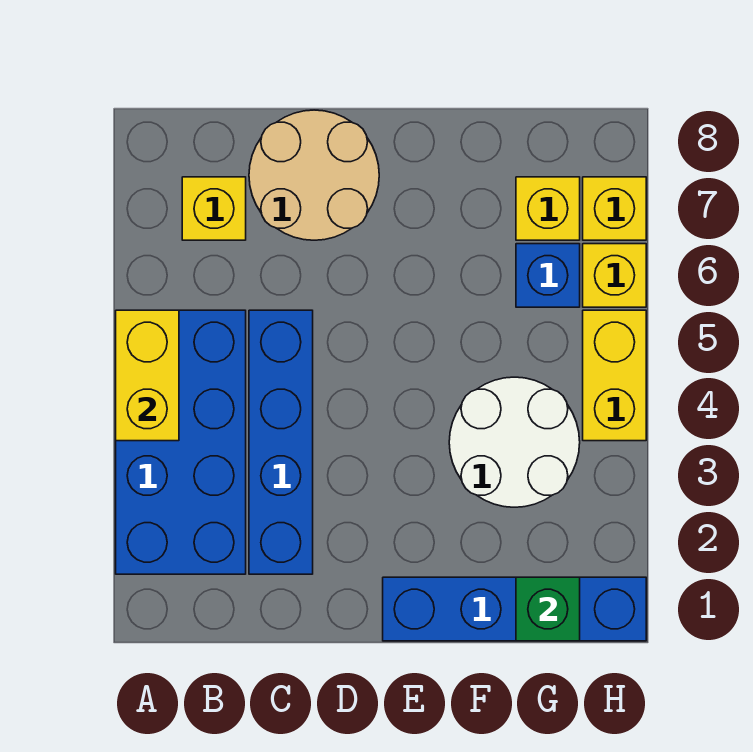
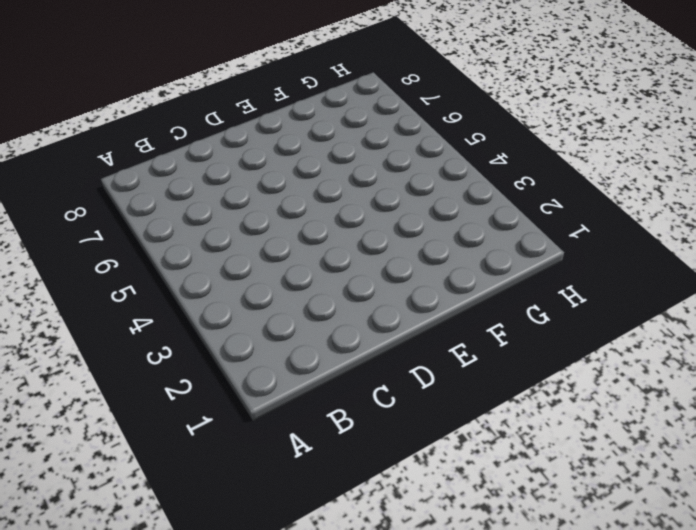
none -> blue 2x4 brick [116,310,246,574]
none -> yellow 1x1 brick [182,177,246,240]
none -> blue 1x4 brick [249,310,313,574]

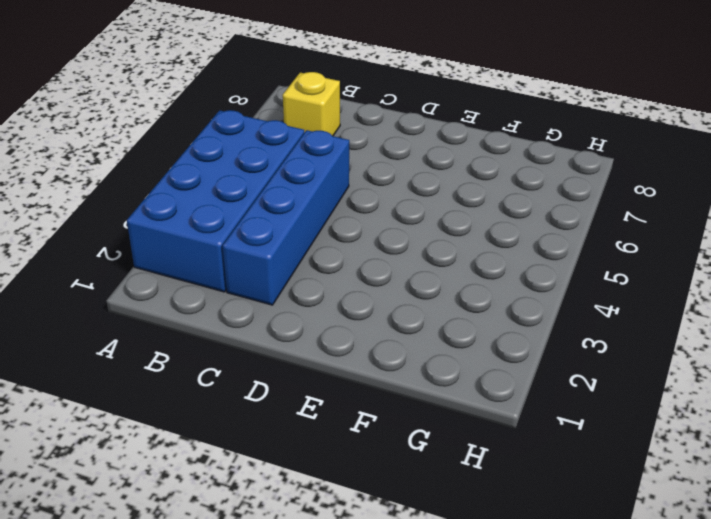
none -> tan 2x2 round brick [249,110,379,240]
none -> blue 1x4 brick [383,577,646,641]
none -> white 2x2 round brick [449,377,580,507]

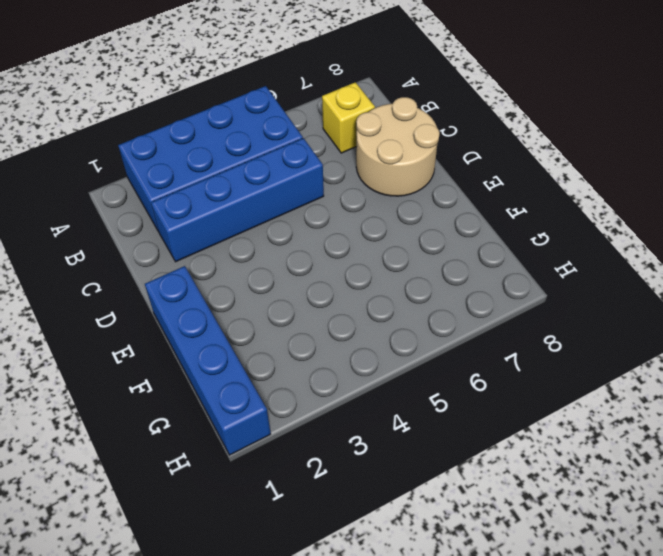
none -> white 2x2 round brick [449,377,580,507]
none -> blue 1x1 brick [516,244,580,307]
none -> yellow 1x1 brick [516,177,580,240]

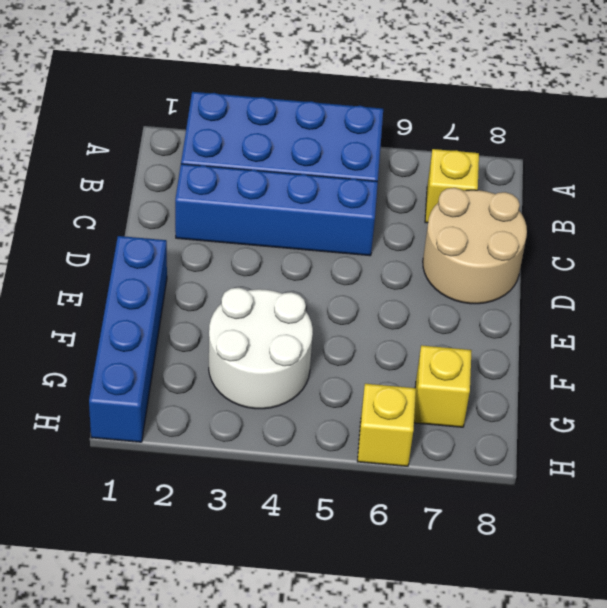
none -> blue 1x1 brick [516,244,580,307]
none -> yellow 1x2 brick [583,310,646,441]
none -> yellow 1x1 brick [583,177,646,240]

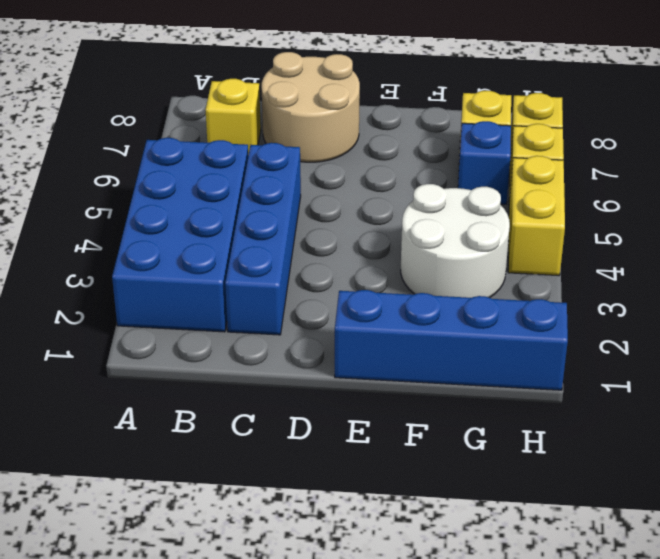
none -> yellow 1x2 brick [116,310,179,441]
none -> green 1x1 brick [516,577,580,641]

